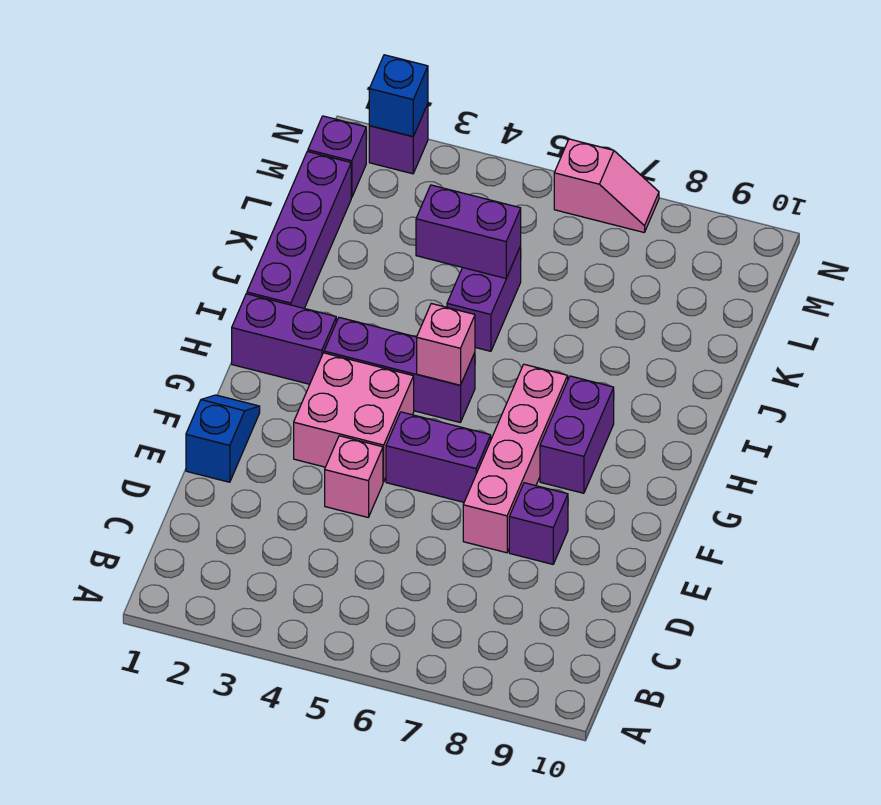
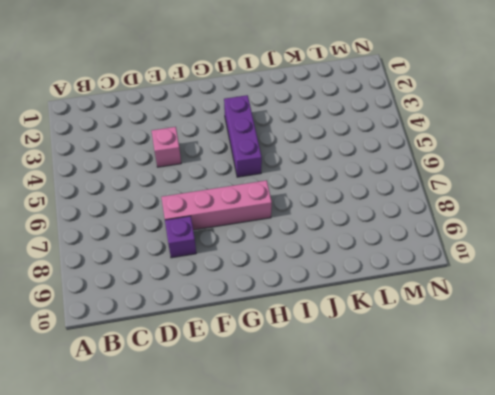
none -> blue 1x2 slope [186,395,260,482]
none -> pink 2x2 brick [294,353,414,482]
none -> purple 1x2 brick [386,412,491,502]

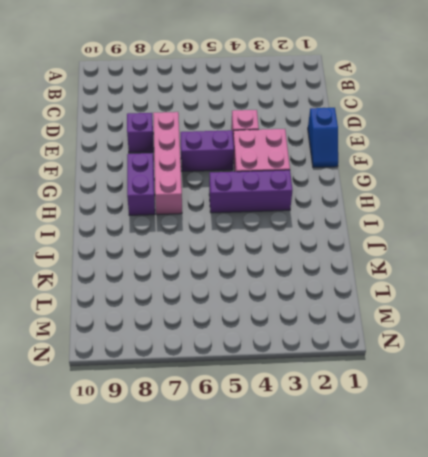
none -> purple 1x2 brick [232,294,336,384]
none -> purple 1x4 brick [247,151,351,308]
none -> purple 1x2 brick [447,246,521,351]

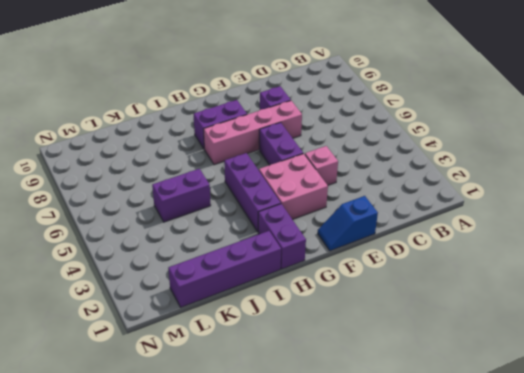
none -> purple 1x1 brick [308,116,366,198]
none -> purple 1x1 brick [369,104,428,174]
none -> pink 1x2 slope [554,139,659,232]

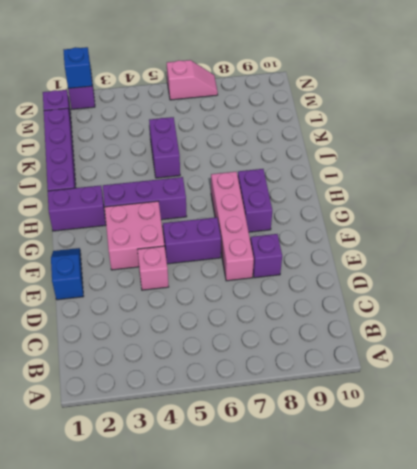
none -> pink 1x1 brick [417,303,475,385]
none -> purple 1x2 brick [416,185,521,278]

